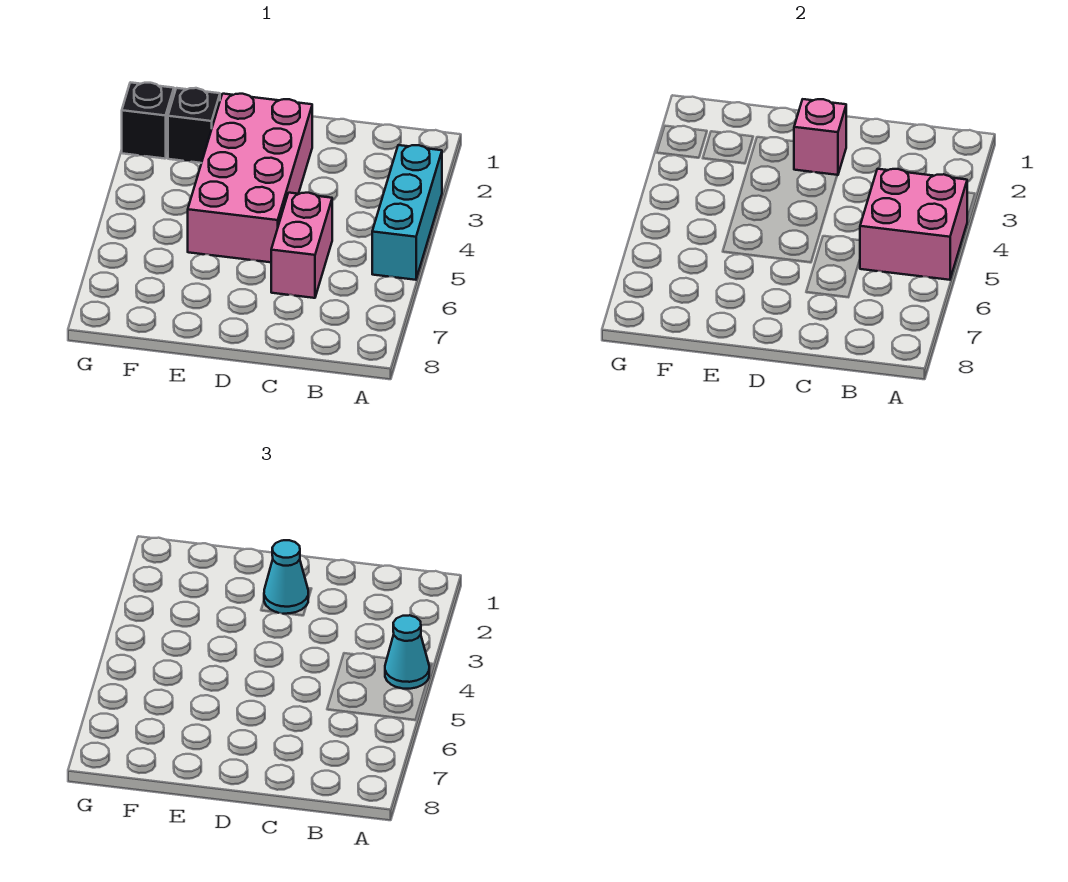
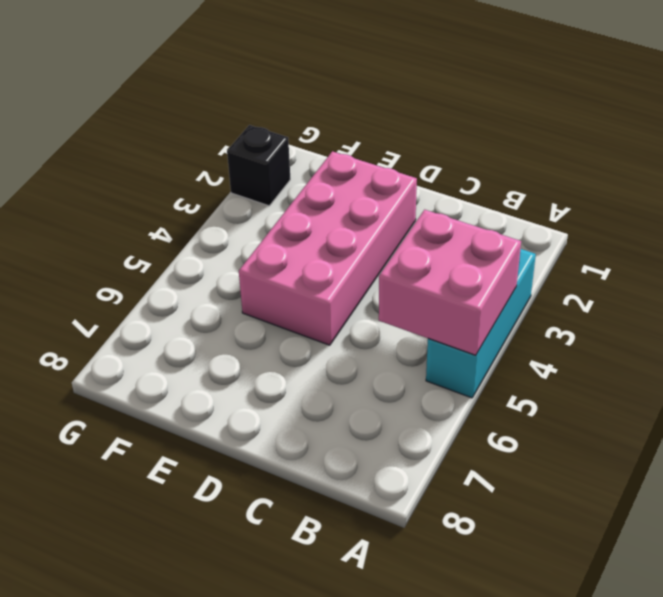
none -> pink 1x2 brick [271,193,332,298]
none -> black 1x1 brick [168,88,220,163]

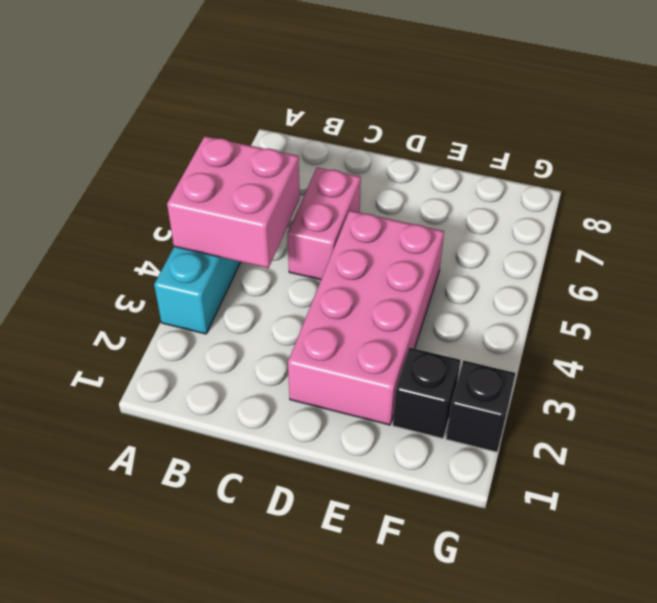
none -> pink 1x1 brick [794,99,846,175]
none -> cyan 1x1 cone [385,615,429,689]

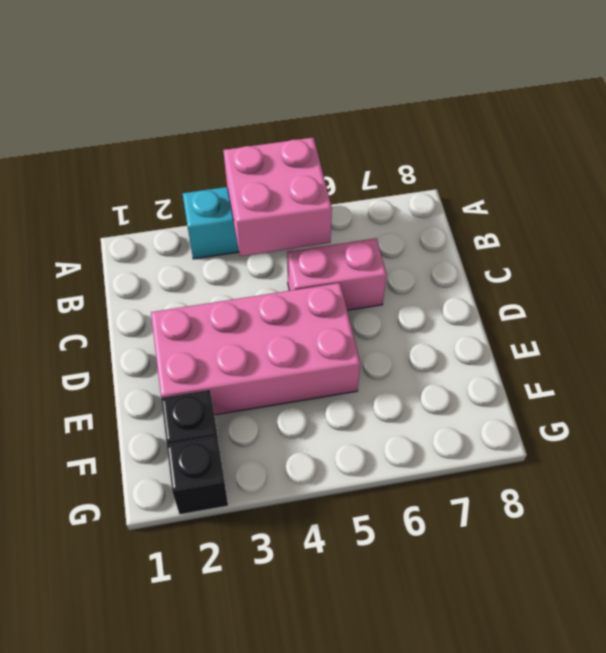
none -> pink 1x1 brick [794,99,846,175]
none -> cyan 1x1 cone [385,615,429,689]

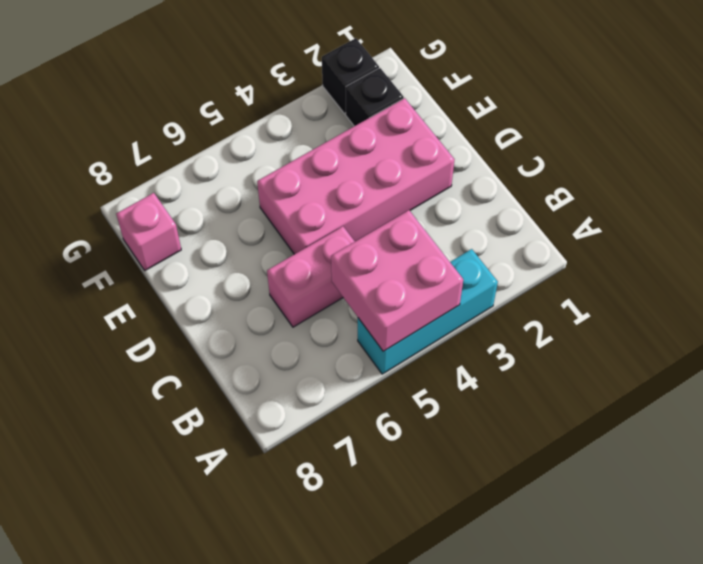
pink 1x1 brick [116,193,181,270] -> pink 1x1 brick moved to [794,99,846,175]
none -> cyan 1x1 cone [385,615,429,689]
none -> cyan 1x1 cone [264,540,308,614]

